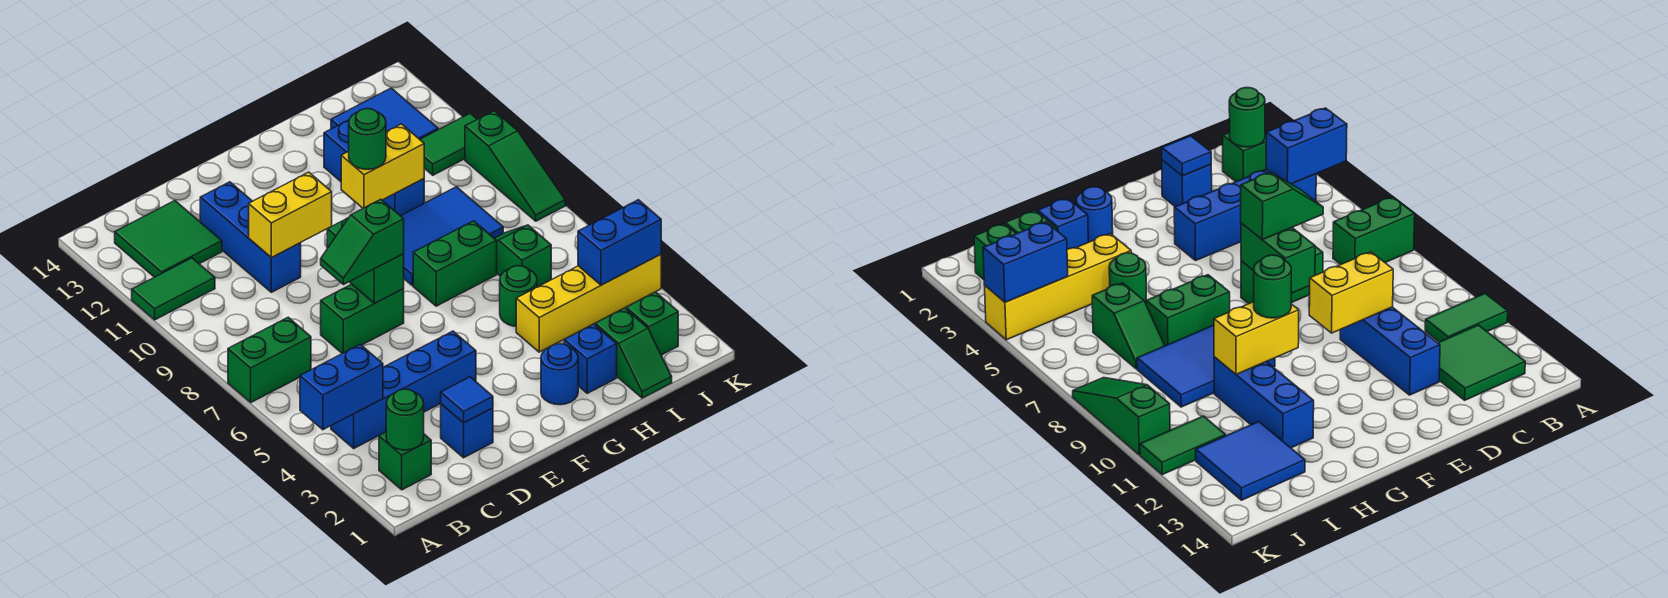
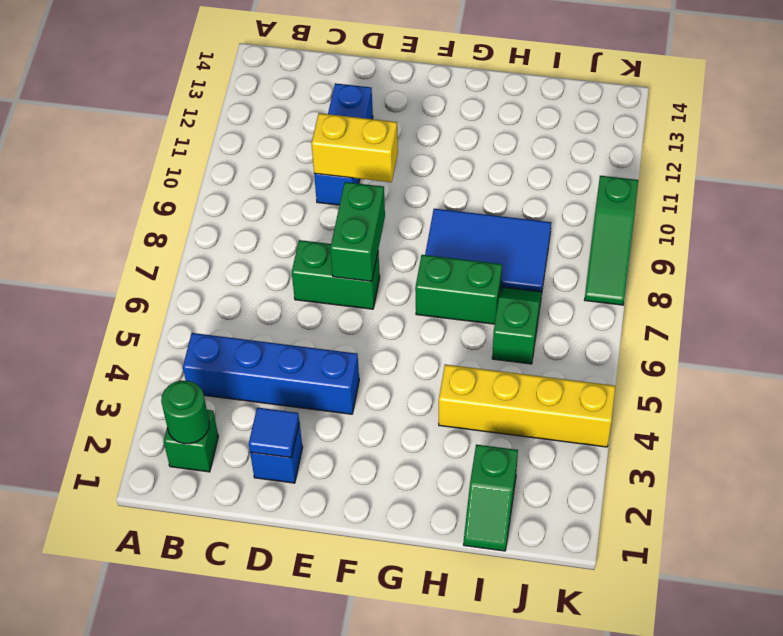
none -> green 1x2 brick [228,317,311,402]
none -> green 1x2 tile [132,258,215,320]
none -> green 2x2 tile [115,201,222,277]
none -> blue 1x1 round brick [541,344,578,405]

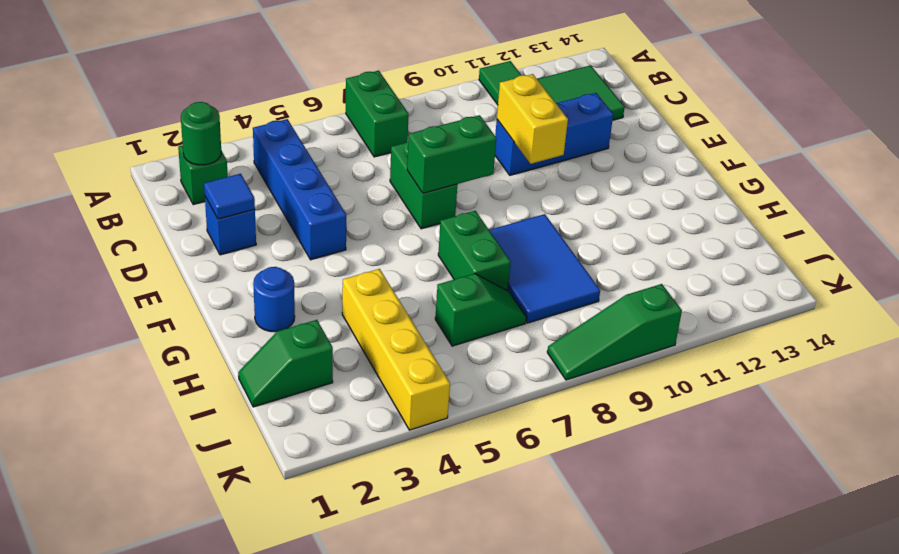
none -> blue 1x1 brick [564,324,617,393]
none -> green 1x1 round brick [500,266,537,326]
none -> blue 1x3 brick [324,120,424,216]
none -> blue 2x2 tile [331,88,438,139]

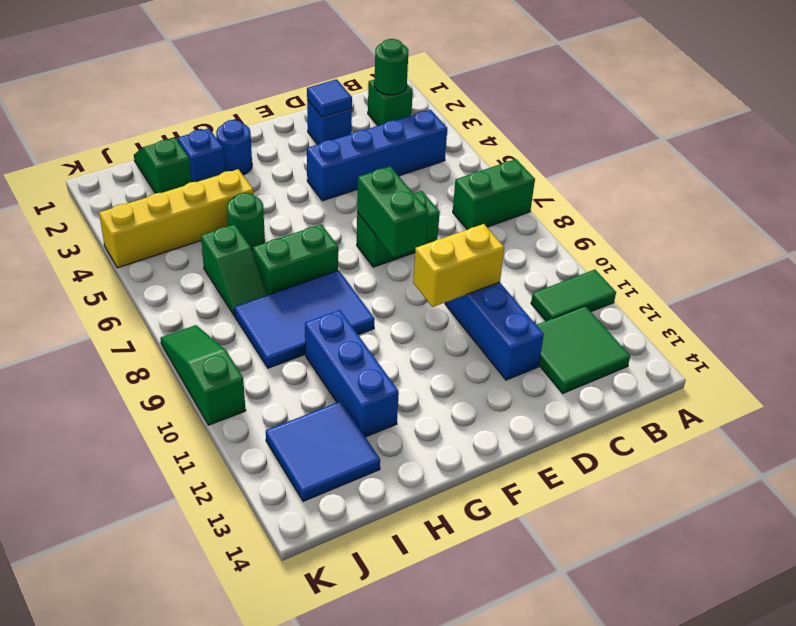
none -> green 1x1 brick [626,292,678,355]
none -> green 1x2 tile [420,113,477,175]
none -> blue 1x2 brick [300,344,383,430]
none -> yellow 1x2 brick [341,124,424,208]

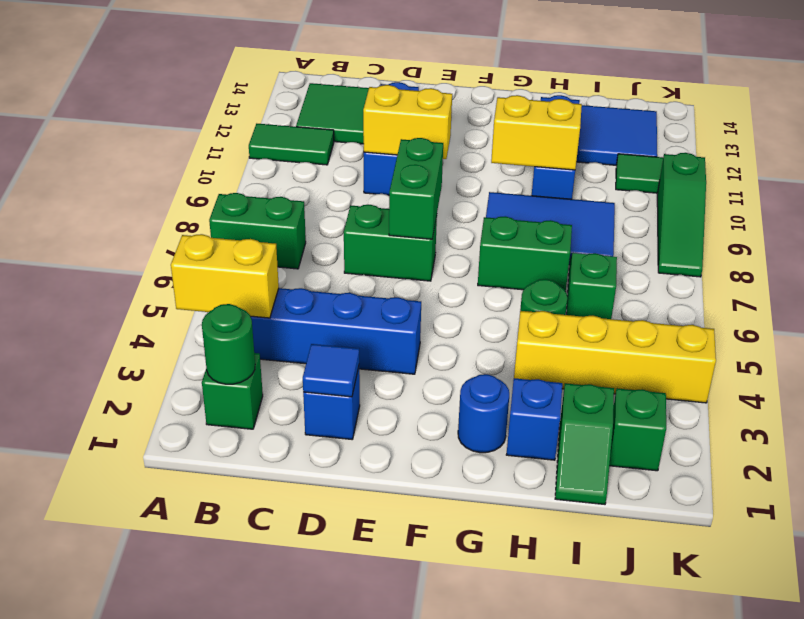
yellow 1x2 brick [171,234,279,318] -> blue 1x2 brick [300,344,383,430]
none -> blue 1x2 brick [578,200,661,285]
none -> green 1x2 slope [321,199,404,285]
none -> green 1x1 round brick [349,109,386,169]

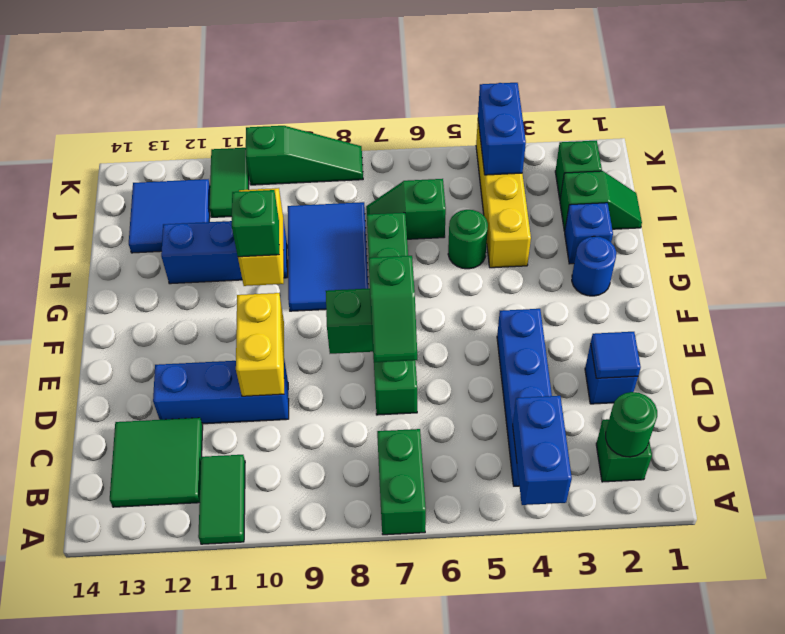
green 1x1 brick [232,190,279,257] -> green 1x1 round brick [349,109,386,169]

